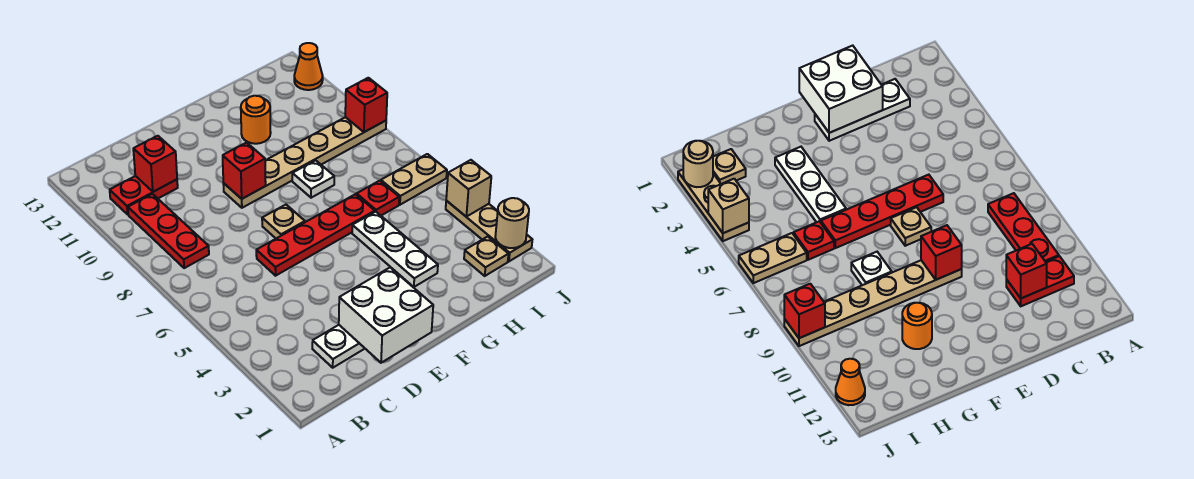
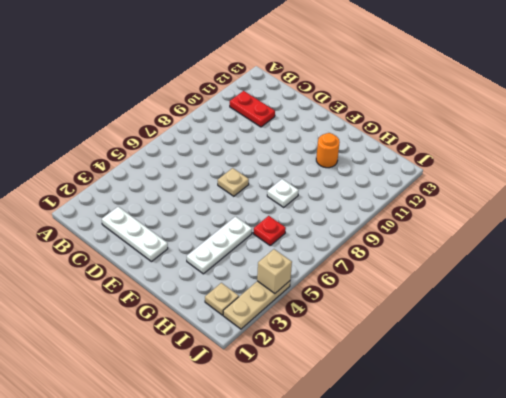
none -> red 1x3 plate [128,194,209,268]
none -> red 1x4 plate [256,194,375,276]
none -> tan 1x6 plate [223,117,386,208]

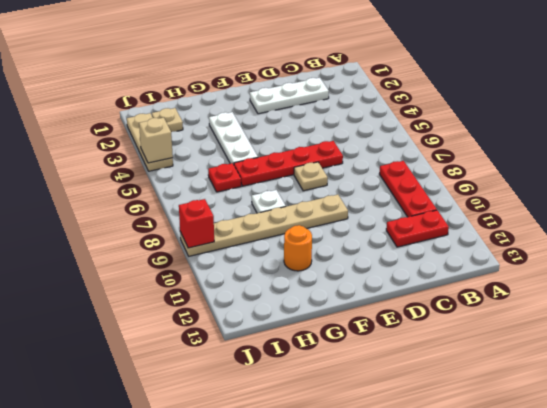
none -> tan 1x2 plate [381,154,447,205]
none -> orange 1x1 cone [294,43,323,90]
none -> red 1x1 brick [133,136,177,192]

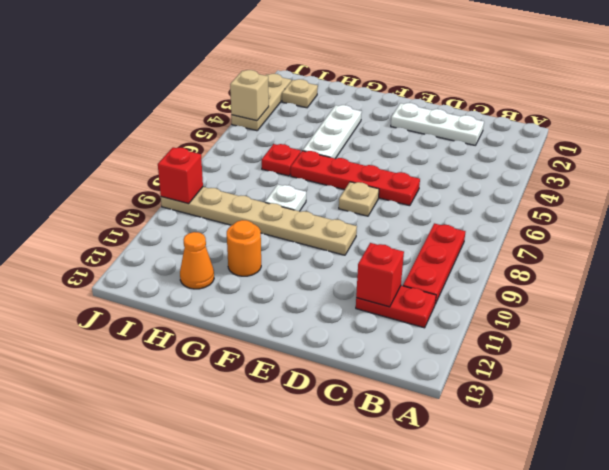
orange 1x1 cone [180,232,214,289] -> orange 1x1 cone moved to [294,43,323,90]
none -> tan 1x2 plate [381,154,447,205]
none -> white 2x2 brick [339,268,433,363]
none -> red 1x1 brick [223,143,266,199]

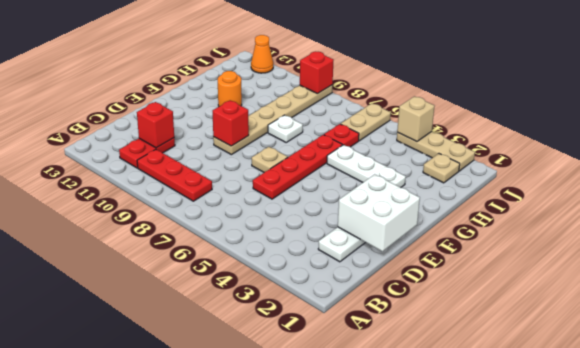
none -> tan 1x1 round brick [495,198,529,248]

